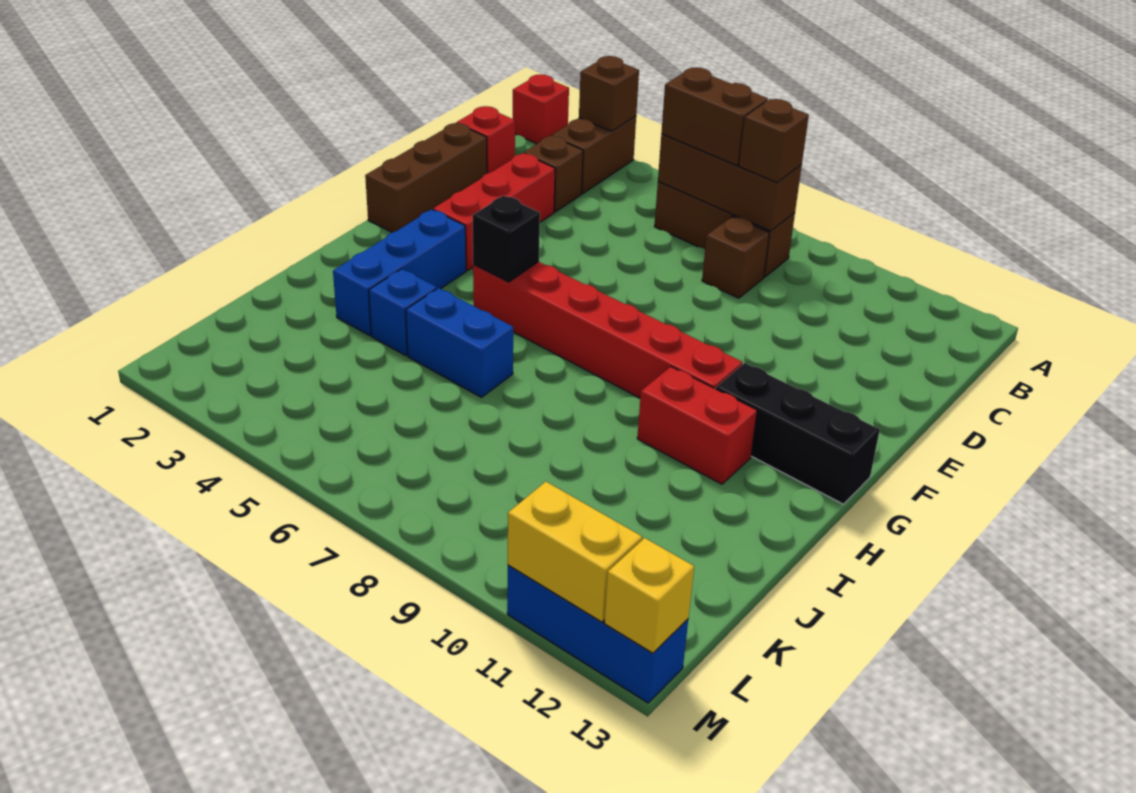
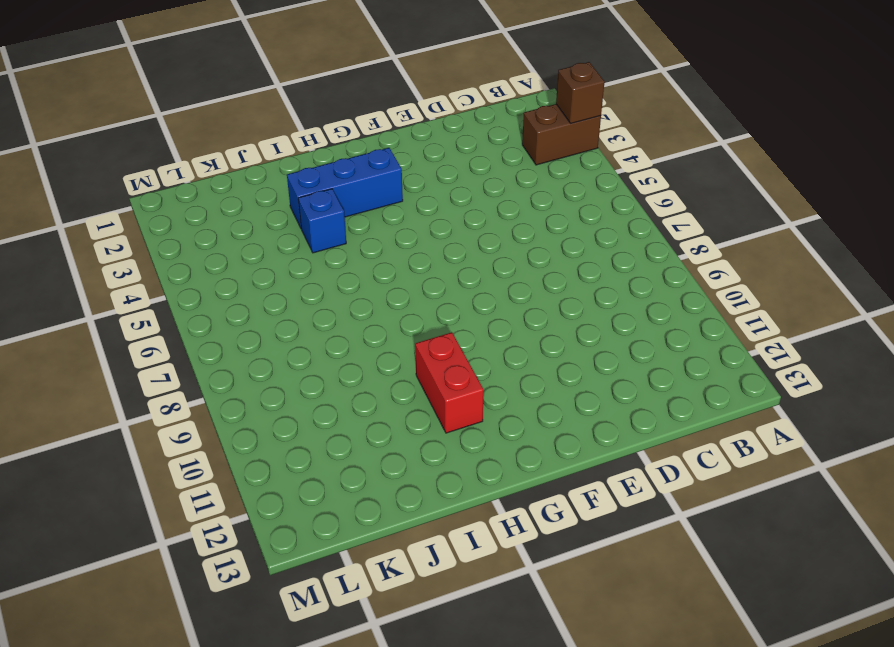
none -> red 1x1 brick [513,74,569,144]
none -> brown 1x3 brick [654,182,795,277]
none -> red 1x1 brick [457,106,515,173]

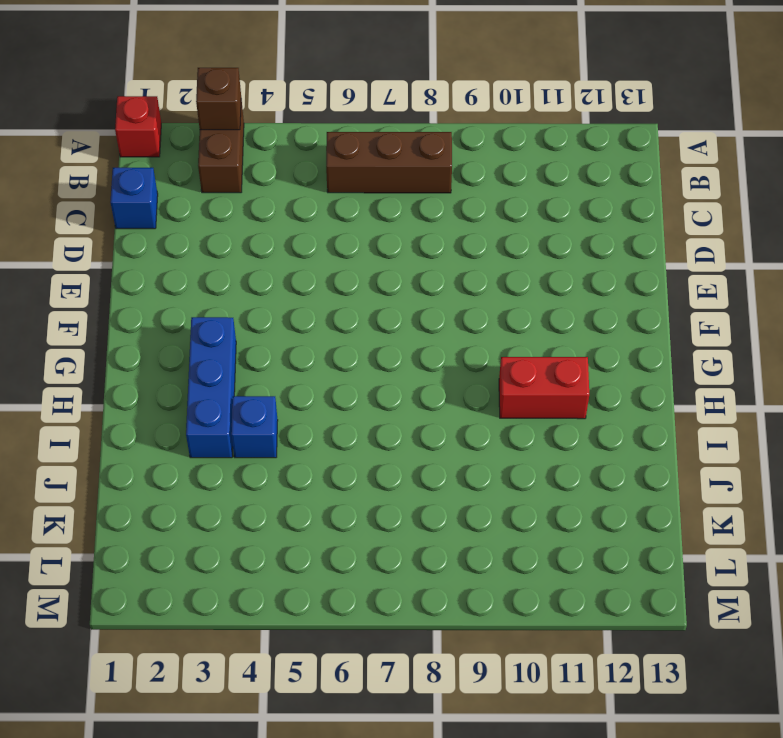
blue 1x1 brick [110,168,158,229] -> red 1x1 brick [457,106,515,173]
none -> brown 1x1 brick [524,136,583,212]
none -> brown 1x1 brick [702,216,769,298]
none -> brown 1x3 brick [365,123,487,232]

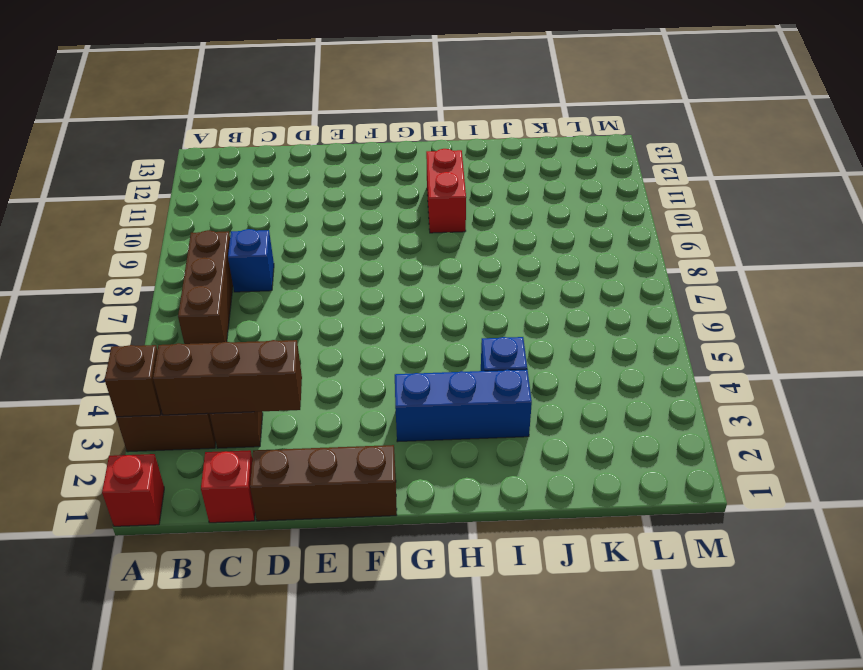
brown 1x3 brick [153,340,302,415] -> brown 1x3 brick turned to [658,134,802,231]
blue 1x1 brick [228,229,274,292] -> brown 1x1 brick [702,216,769,298]
none -> red 1x3 brick [433,153,555,271]
none -> red 1x6 brick [473,262,742,398]
none -> black 1x3 brick [716,363,880,504]

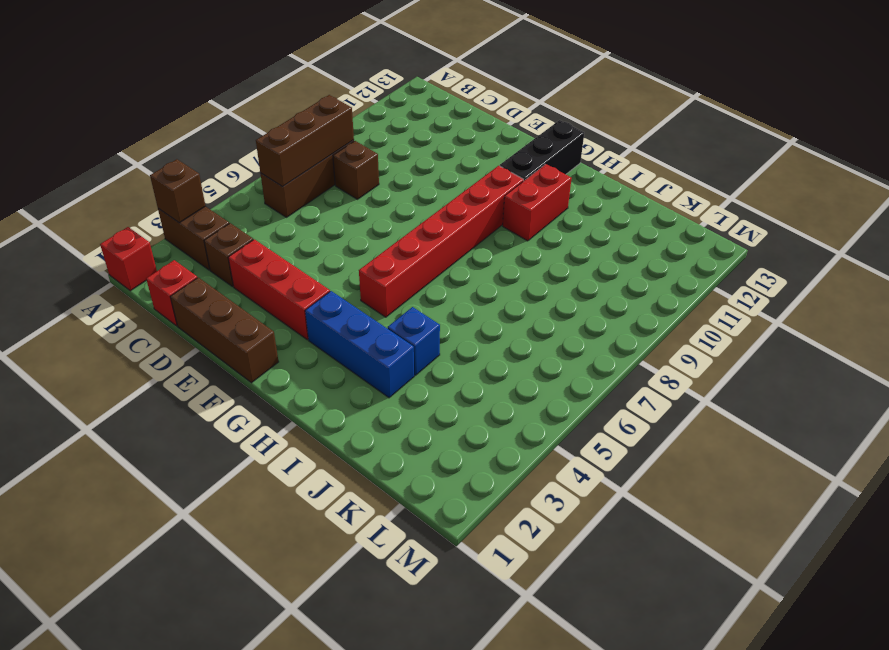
none -> blue 1x2 brick [406,288,513,397]
none -> blue 1x3 brick [507,565,688,703]
none -> black 1x1 brick [472,196,540,282]

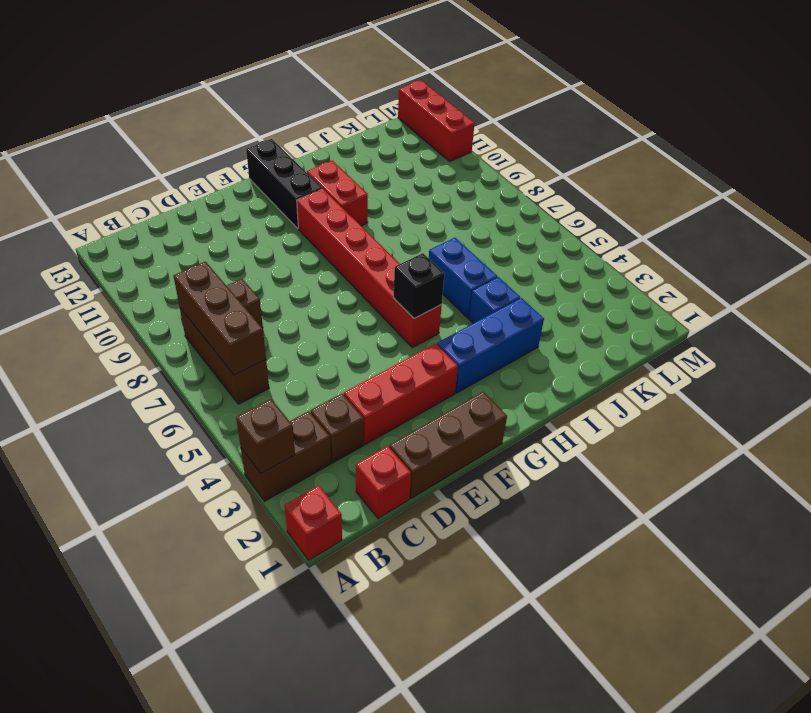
red 1x3 brick [398,80,475,161] -> blue 1x3 brick [507,565,688,703]
none -> yellow 1x2 brick [508,482,642,622]
none -> yellow 1x1 brick [604,538,694,653]
none -> brown 1x2 brick [661,67,768,166]

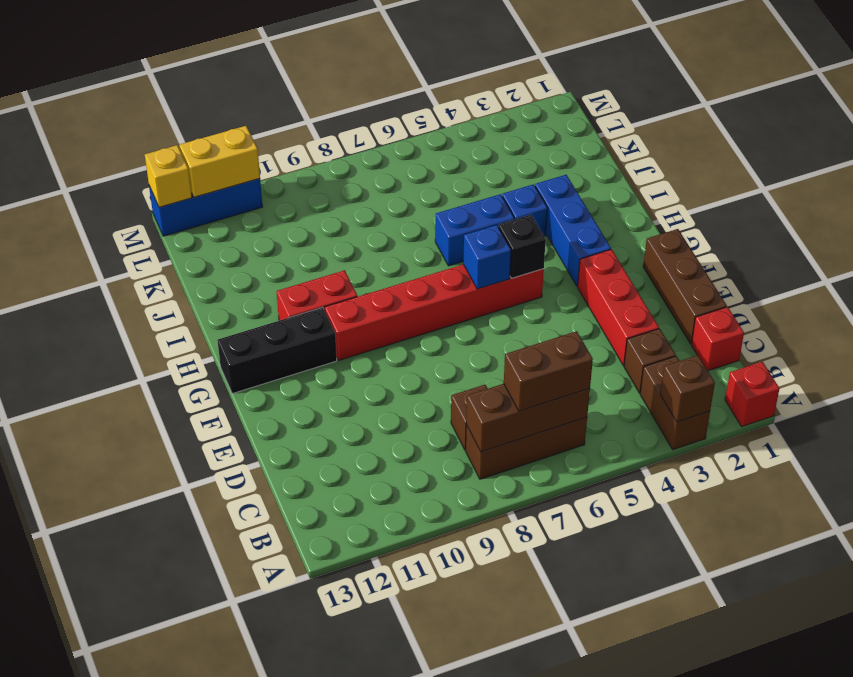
blue 1x1 brick [463,225,511,289] -> none
none -> brown 1x1 brick [739,99,809,183]

